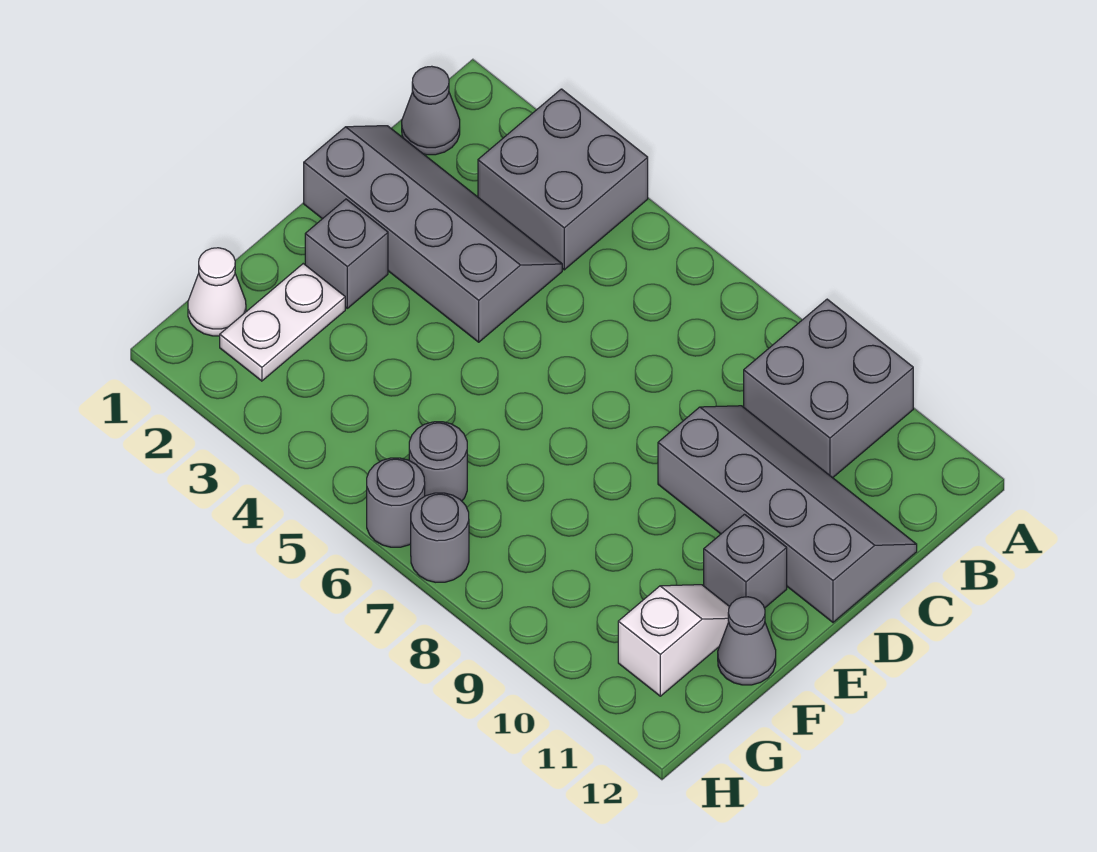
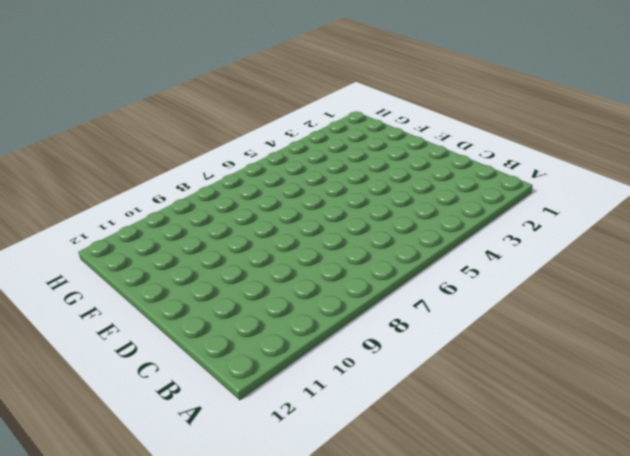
none -> grey 2x2 brick [478,89,648,270]
none -> grey 2x2 brick [744,299,913,478]
none -> grey 1x1 cone [402,66,460,155]

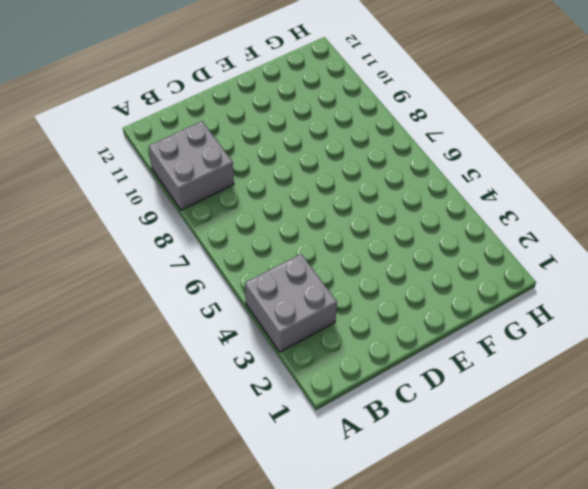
none -> grey 1x1 cone [402,66,460,155]
none -> grey 2x4 slope [304,126,562,342]
none -> grey 2x4 slope [658,406,917,622]

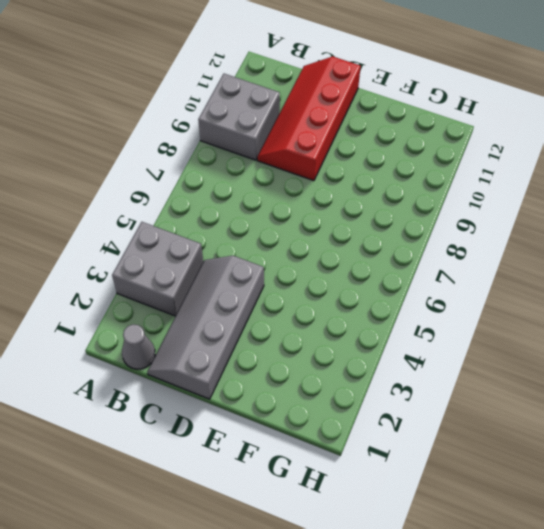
red 2x4 slope [257,57,361,181] -> grey 2x4 slope [658,406,917,622]
none -> grey 1x1 brick [305,199,388,308]
none -> grey 1x1 brick [704,514,787,608]
none -> white 1x2 plate [220,264,345,381]

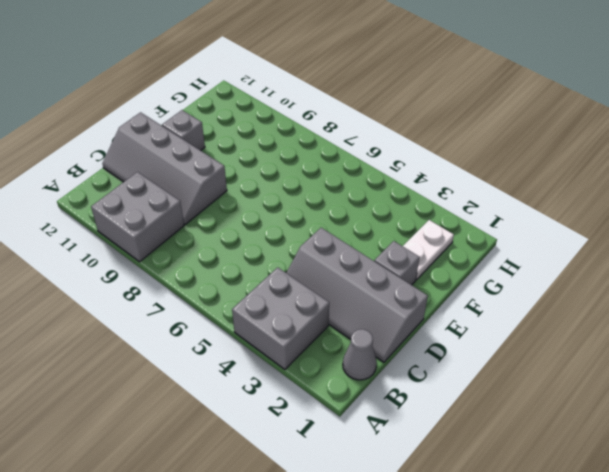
none -> white 1x2 slope [618,585,729,696]
none -> grey 1x1 cone [718,597,776,685]
none -> white 1x1 cone [188,248,246,336]

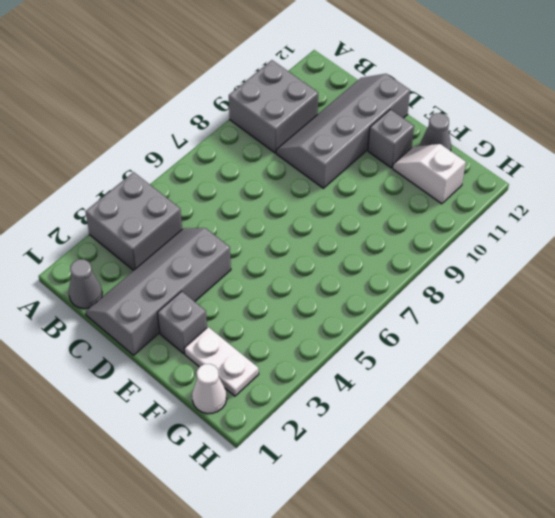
none -> grey 1x1 round brick [409,422,467,501]
none -> grey 1x1 round brick [367,458,425,547]
none -> grey 1x1 round brick [411,493,469,582]

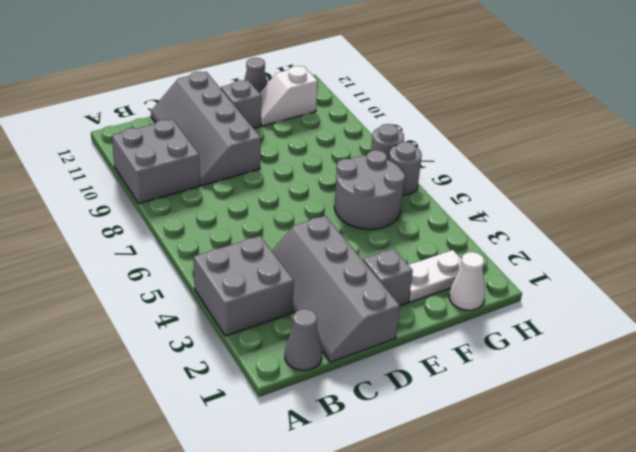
grey 2x2 round brick [334,150,405,229] -> grey 1x1 round brick [409,422,467,501]

